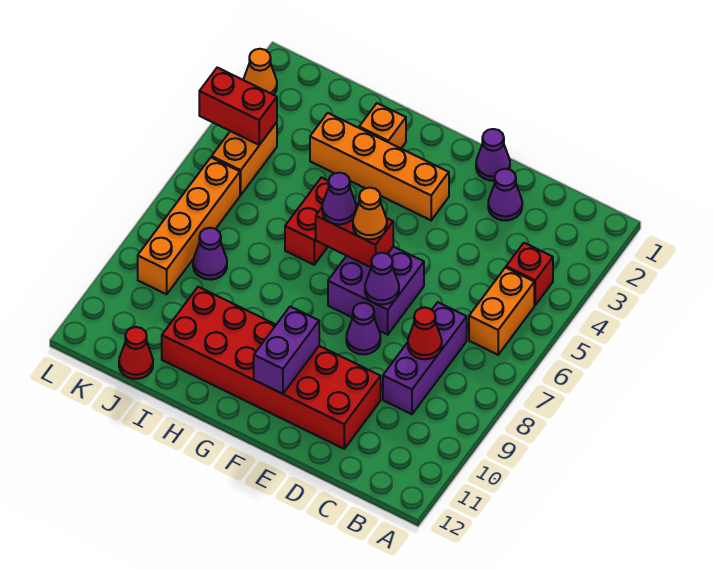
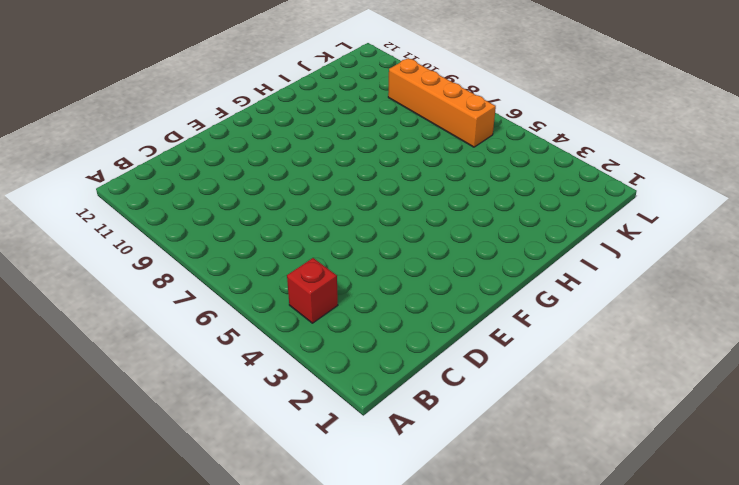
none -> orange 1x2 brick [469,267,534,355]
none -> purple 1x3 brick [383,302,467,414]
none -> purple 1x1 cone [488,169,522,221]

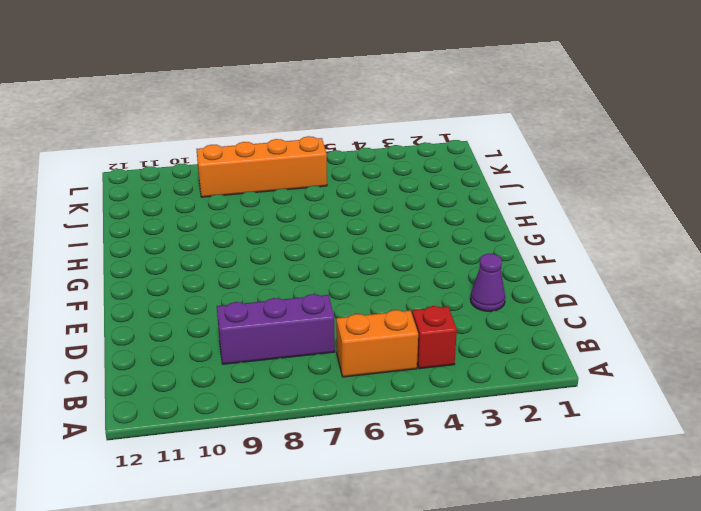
none -> red 2x6 brick [162,287,381,449]
none -> purple 1x1 cone [476,129,510,181]
none -> purple 2x2 brick [328,247,424,335]

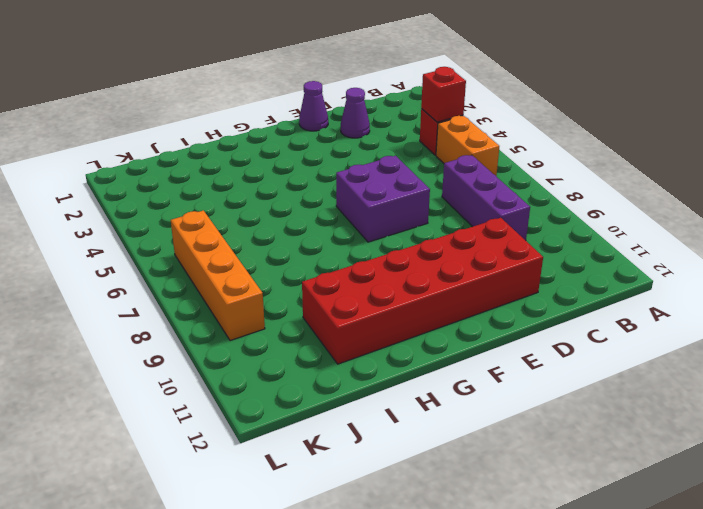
red 1x1 brick [421,67,466,122] -> none
none -> purple 1x1 cone [346,303,380,355]
none -> orange 1x4 brick [310,113,449,220]
none -> orange 1x1 brick [359,103,406,148]

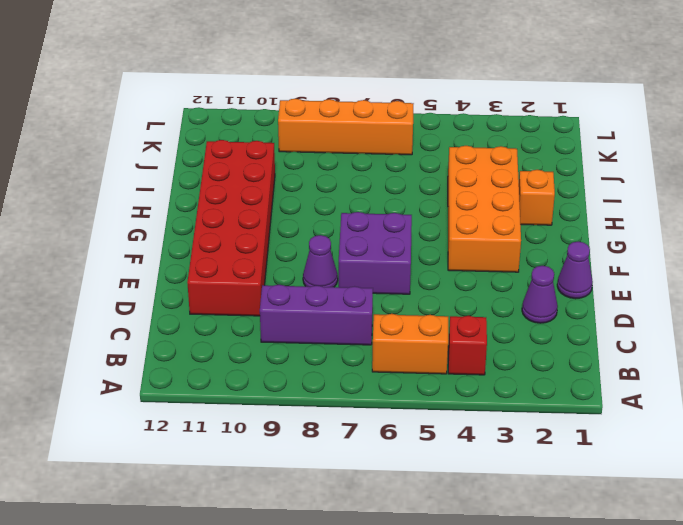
orange 2x4 brick [448,146,521,272] -> orange 1x4 brick [310,113,449,220]
none -> red 1x2 brick [285,178,329,265]
none -> purple 1x1 cone [193,228,227,280]
none -> red 1x1 cone [119,327,153,379]

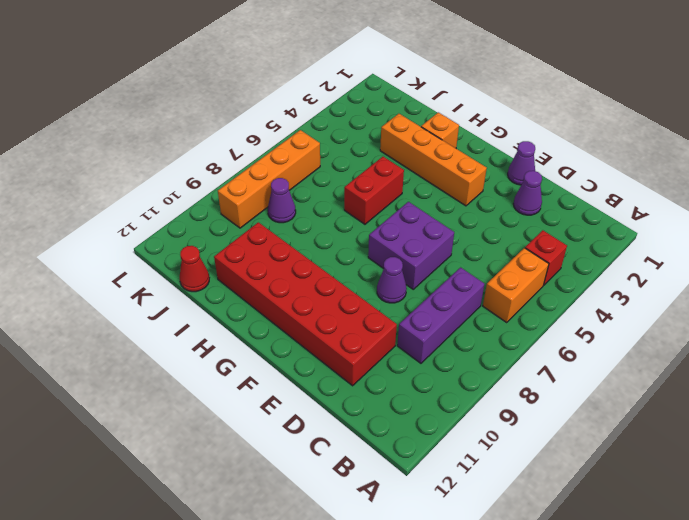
none -> orange 1x2 brick [212,122,277,195]
none -> orange 1x1 cone [243,49,277,95]
none -> red 1x1 cone [408,308,442,359]

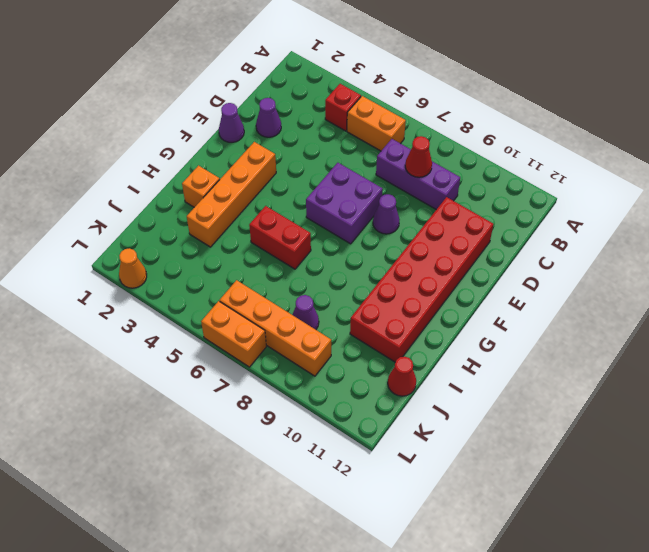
orange 1x2 brick [201,301,266,367] -> orange 1x2 brick moved to [212,122,277,195]
none -> purple 1x1 cone [365,253,399,304]
none -> red 1x2 brick [316,203,393,267]
none -> purple 1x2 brick [254,307,319,394]

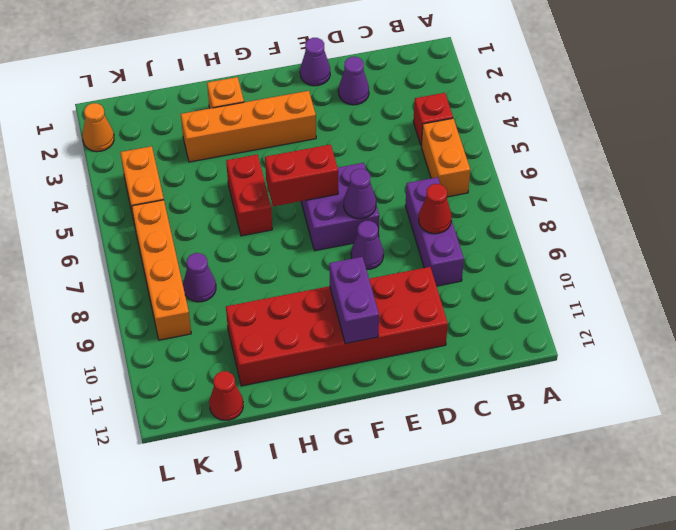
none -> red 1x2 brick [199,68,277,145]
none -> orange 1x1 cone [353,188,387,239]
none -> purple 1x1 cone [322,173,356,224]

